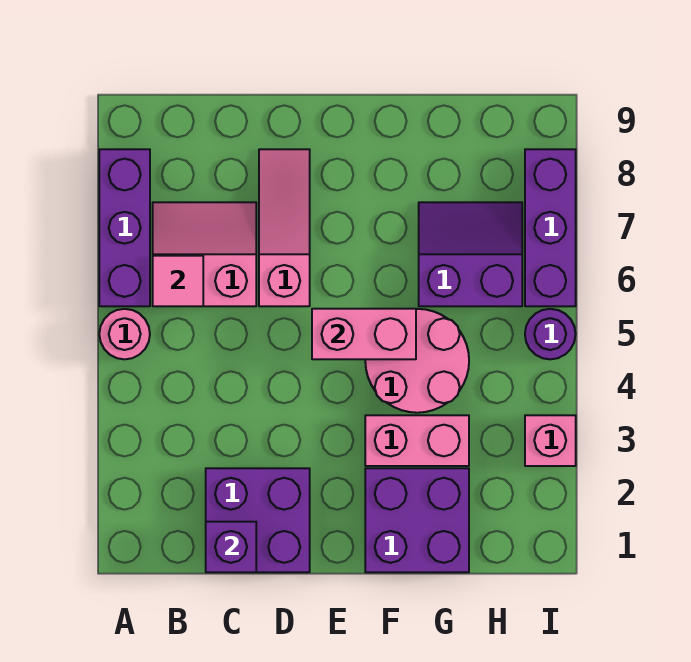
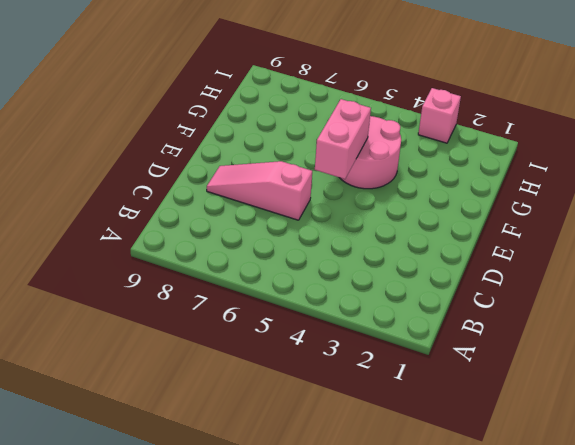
none -> pink 1x1 round brick [99,309,150,359]
none -> purple 1x3 brick [99,149,150,306]
none -> pink 2x2 slope [153,202,256,306]

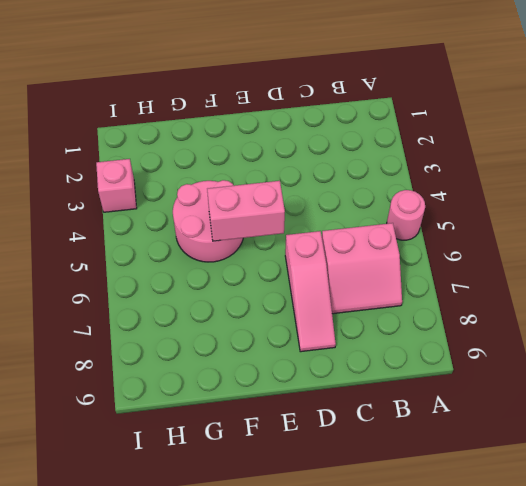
none -> purple 1x3 brick [99,149,150,306]
none -> purple 2x2 brick [206,468,310,572]
none -> purple 2x2 brick [365,468,469,572]

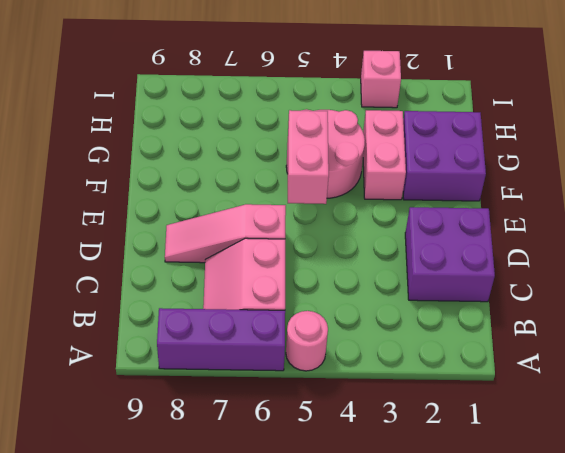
none -> purple 2x2 slope [419,202,522,306]
none -> purple 1x1 round brick [525,309,575,359]
none -> purple 1x3 brick [525,149,576,306]

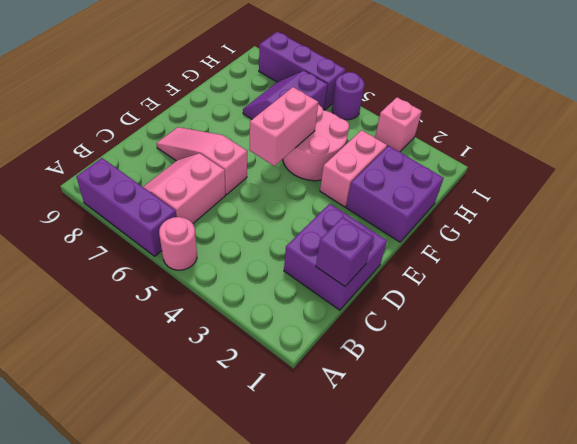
none -> pink 1x1 tile [153,256,203,306]

